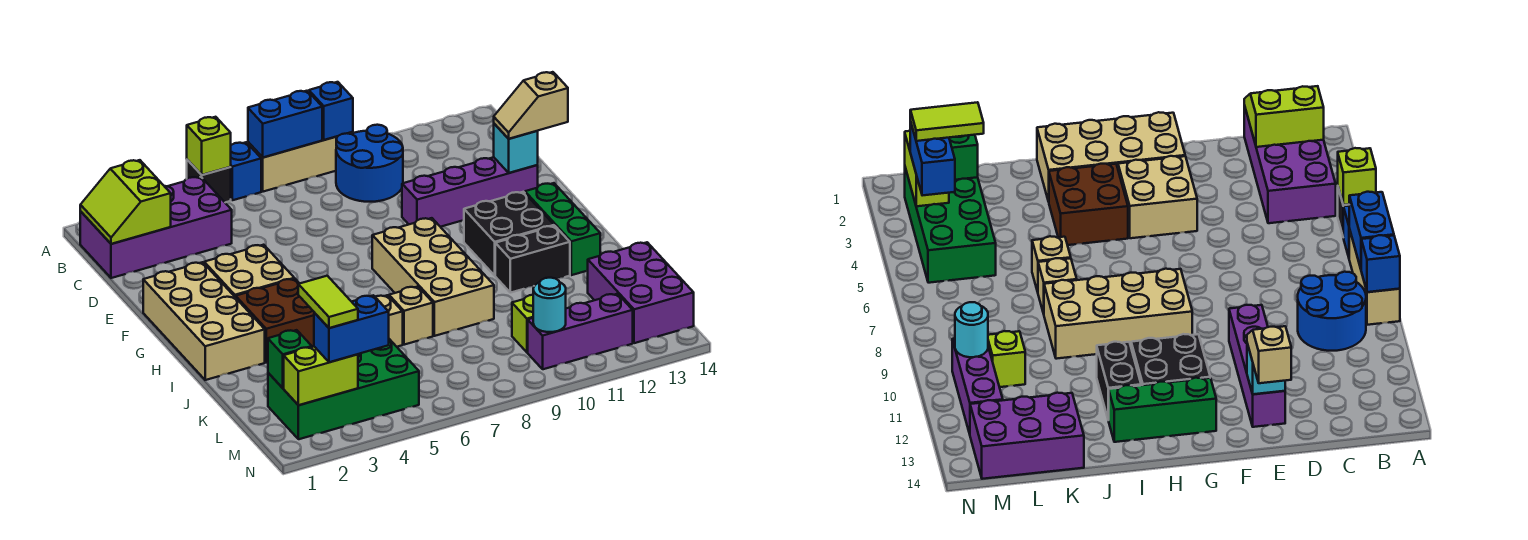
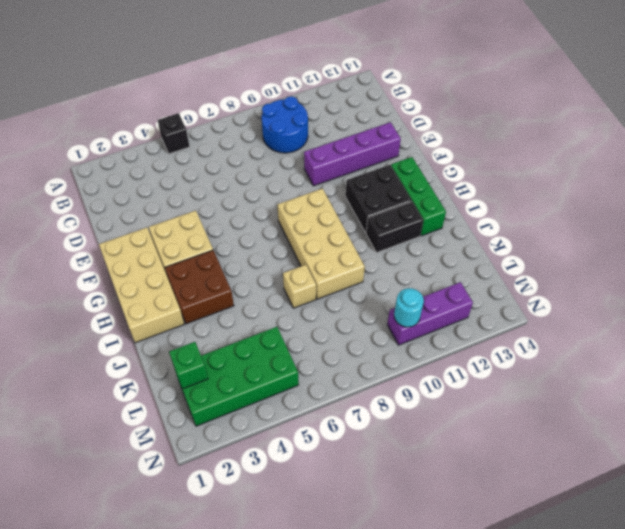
none -> blue 1x1 brick [231,142,261,200]
none -> tan 1x3 brick [248,132,353,192]
none -> purple 2x4 brick [80,177,232,278]
none -> tan 1x1 brick [375,295,403,347]

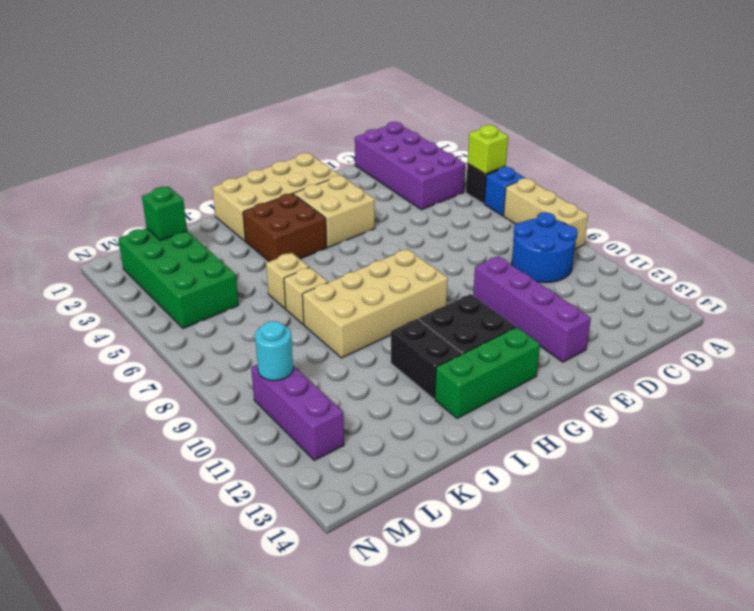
none -> purple 2x3 brick [588,242,694,343]
none -> lime 1x1 brick [512,295,533,352]
none -> blue 1x2 brick [248,91,322,157]
none -> blue 1x1 brick [309,82,353,140]

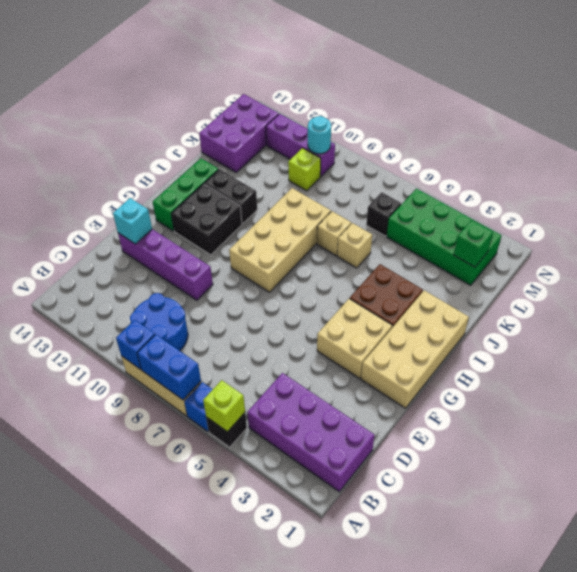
black 1x1 brick [366,192,401,236] -> none
none -> lime 2x2 slope [80,160,171,244]
none -> lime 1x2 brick [284,347,358,405]
none -> tan 1x2 slope [494,72,568,139]
none -> blue 1x2 brick [314,295,389,362]

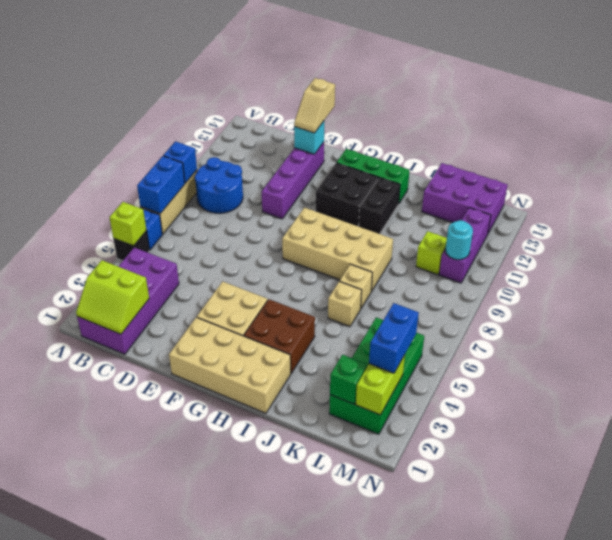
none -> lime 1x2 tile [298,276,358,328]

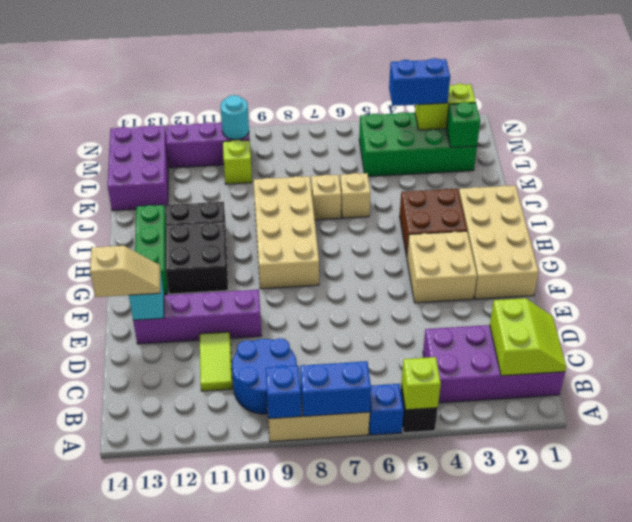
lime 1x2 tile [200,332,232,391] -> lime 1x2 tile moved to [298,276,358,328]

